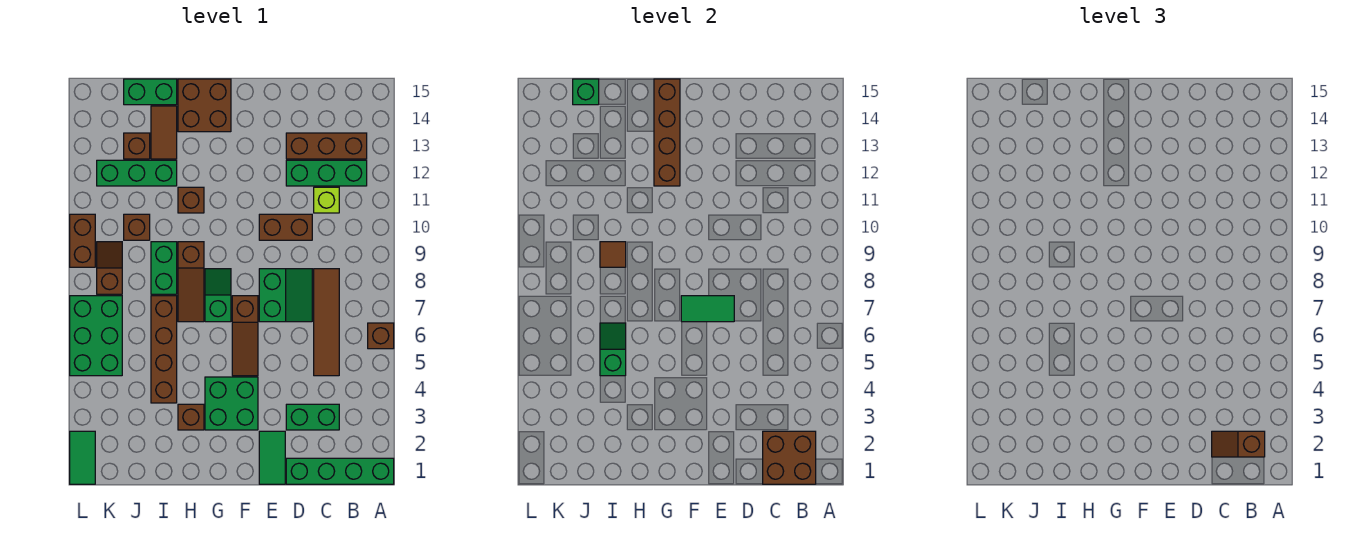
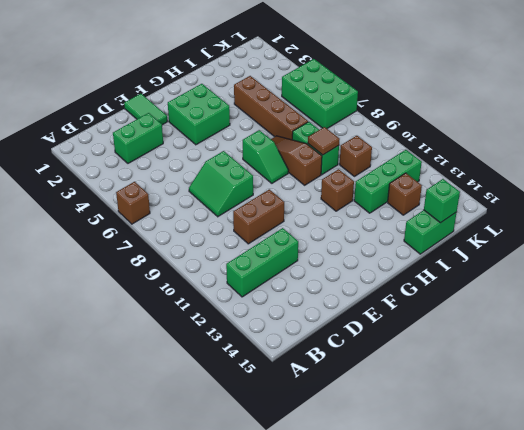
none -> green 1x4 brick [286,458,394,484]
none -> brown 1x3 brick [286,133,367,159]
none -> brown 1x4 tile [314,269,339,376]
none -> lime 1x1 brick [314,187,339,213]

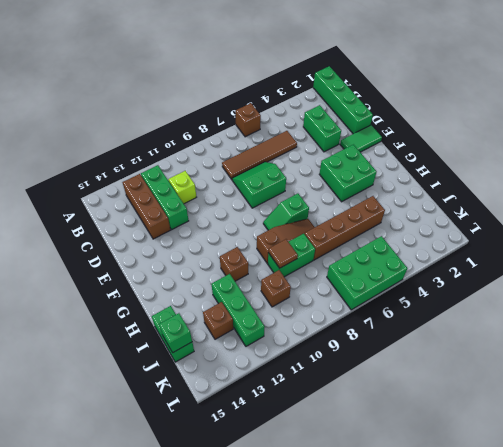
none -> brown 1x2 brick [259,214,312,240]
none -> brown 1x3 slope [232,296,258,376]
none -> brown 2x2 brick [178,79,231,132]
none -> brown 1x1 brick [178,404,204,430]

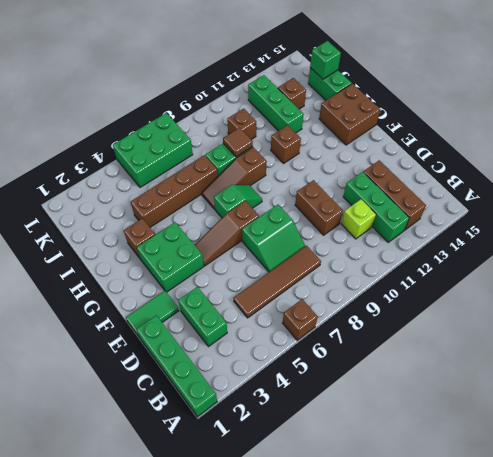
none -> brown 1x2 tile [151,106,177,159]
none -> brown 1x2 slope [97,242,122,294]
none -> green 1x2 tile [70,431,95,484]
none -> brown 1x2 brick [70,214,95,267]

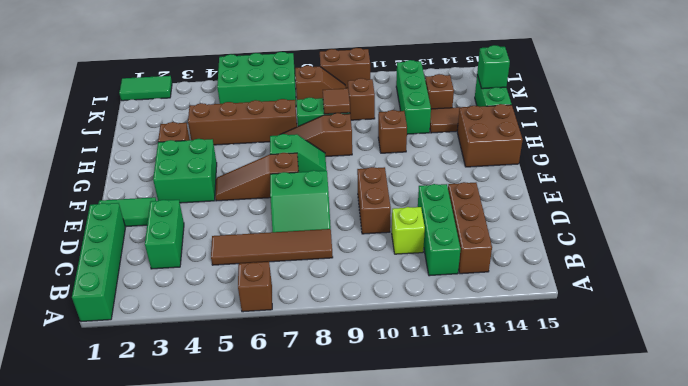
none -> brown 2x2 brick [763,431,816,484]
none -> green 1x2 tile [681,296,734,322]
none -> brown 1x4 brick [654,79,680,186]
none -> green 1x2 slope [600,323,626,376]

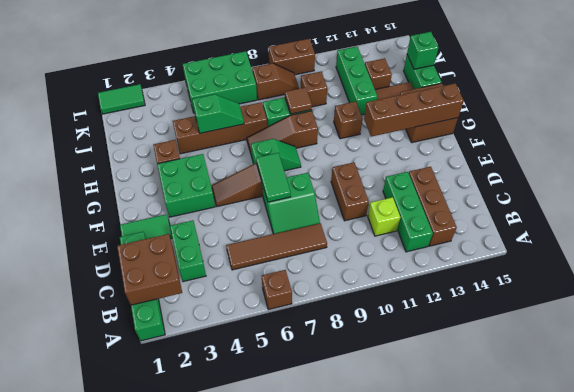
none -> brown 1x2 slope [1212,431,1265,457]

